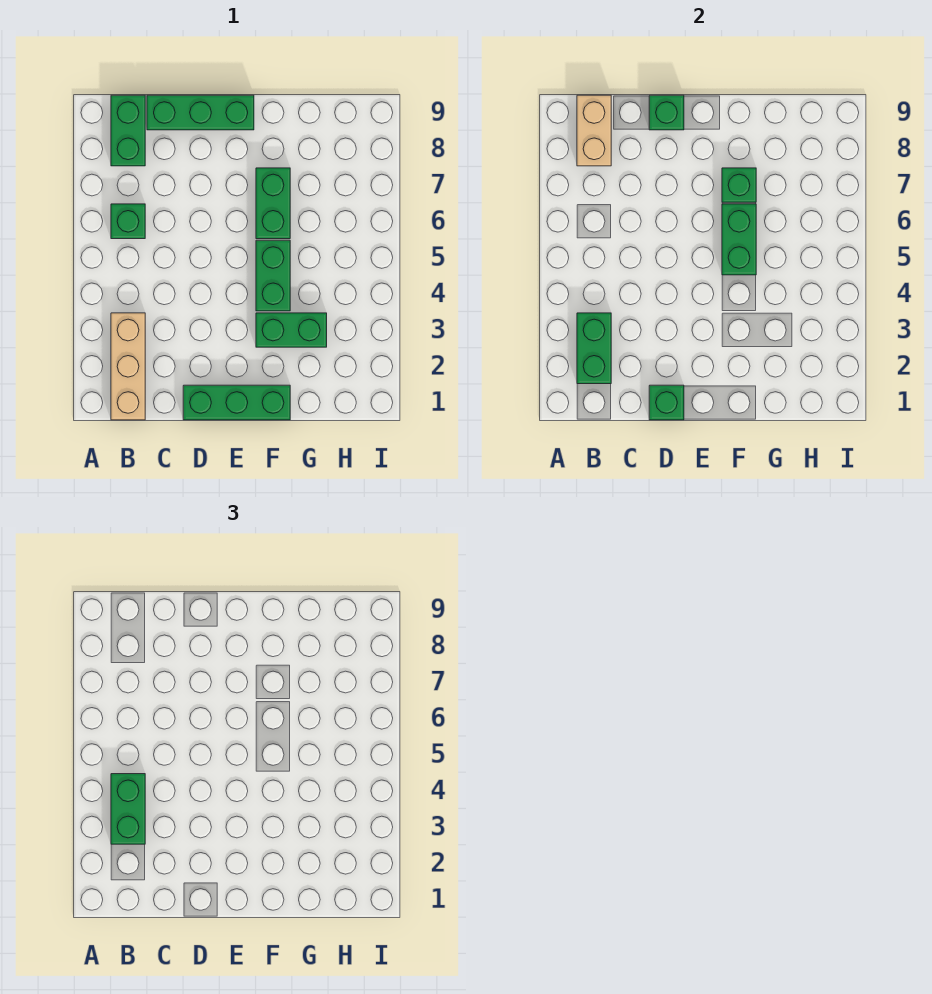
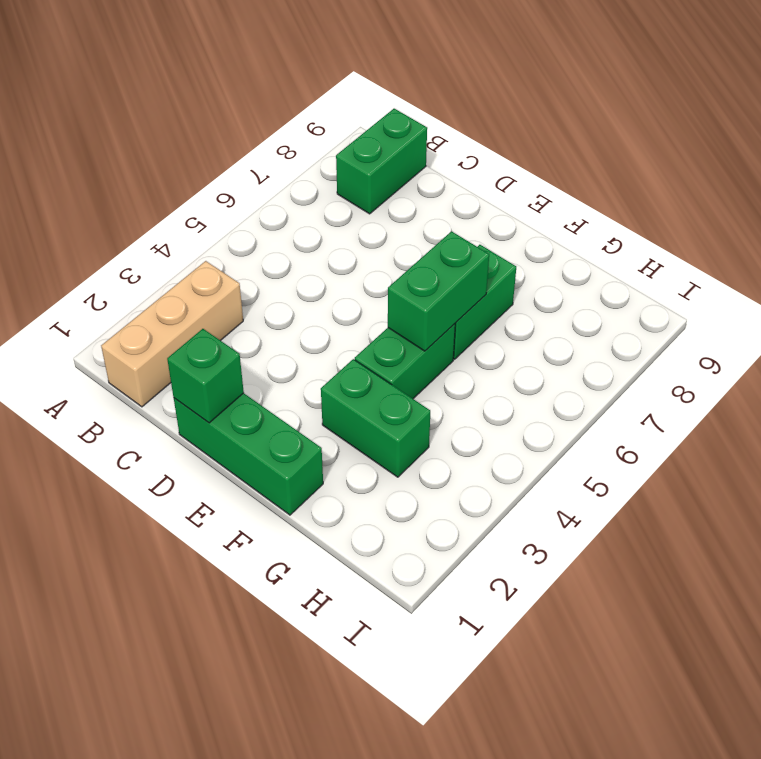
none -> green 1x1 brick [111,204,145,239]
none -> green 1x3 brick [147,95,254,130]
none -> green 1x2 brick [577,313,611,384]

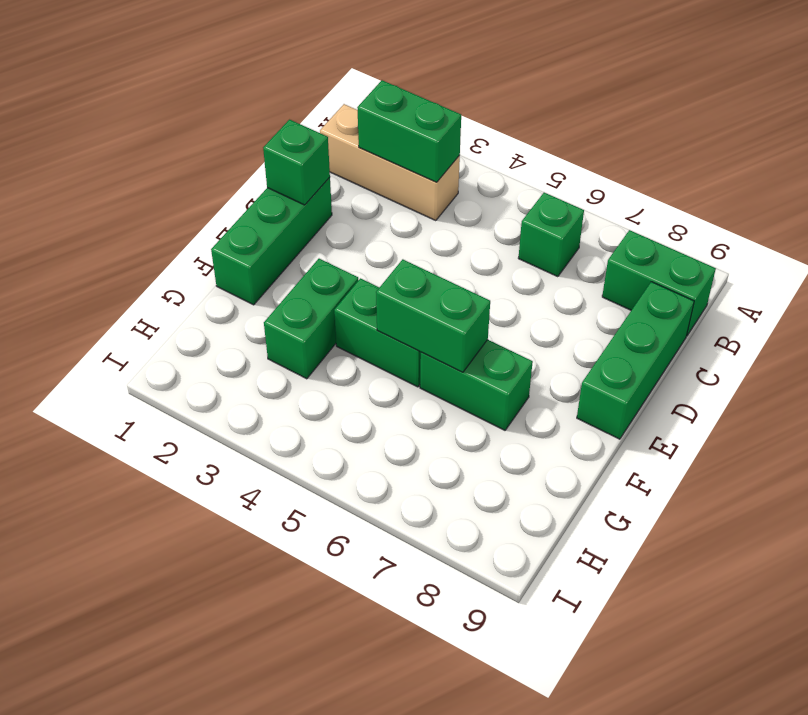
none -> tan 1x2 brick [577,95,611,166]
none -> green 1x1 brick [649,95,684,130]
none -> green 1x1 brick [722,168,756,202]

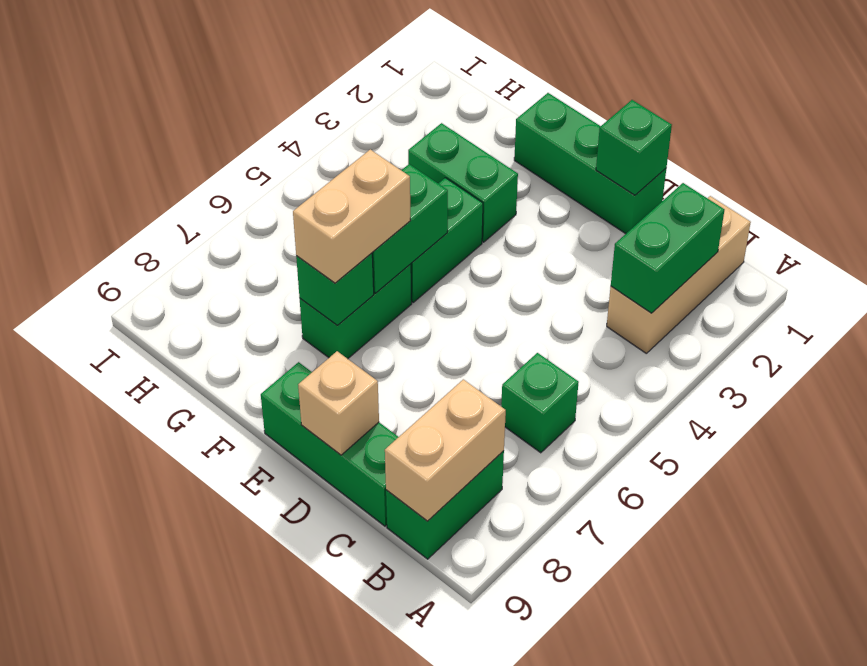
tan 1x1 brick [298,351,379,455] -> green 1x1 brick [649,95,684,130]
tan 1x2 brick [293,149,410,283] -> none
none -> green 1x2 brick [111,774,145,844]

